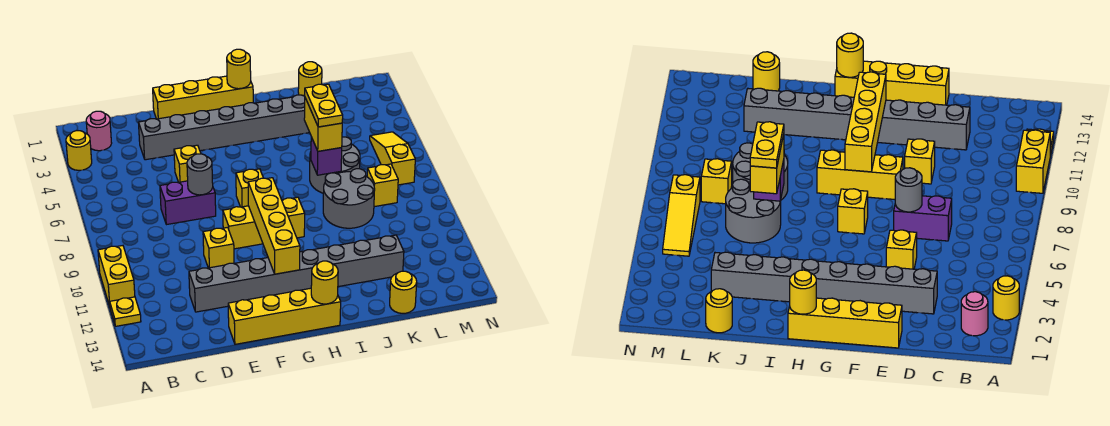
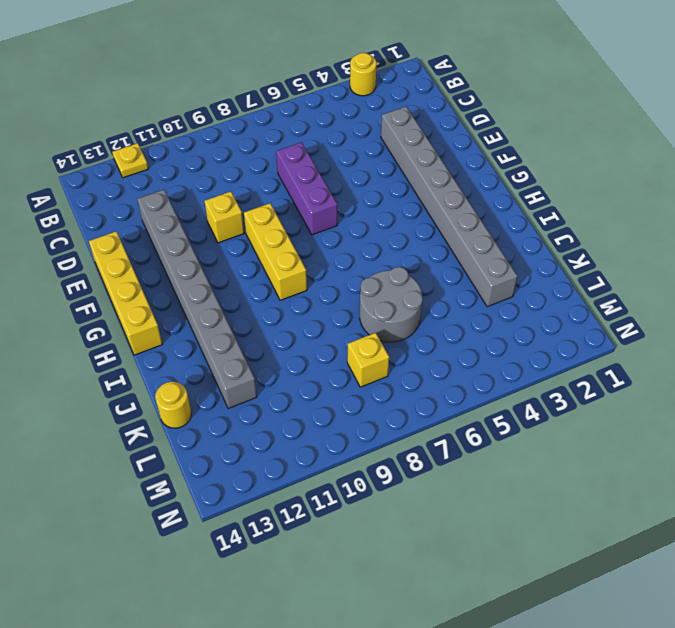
purple 1x3 brick [276,142,337,235] -> purple 1x2 brick [160,181,216,225]
none -> yellow 1x2 brick [98,246,135,306]
none -> pink 1x1 round brick [86,111,112,151]
none -> yellow 1x4 brick [153,76,253,119]

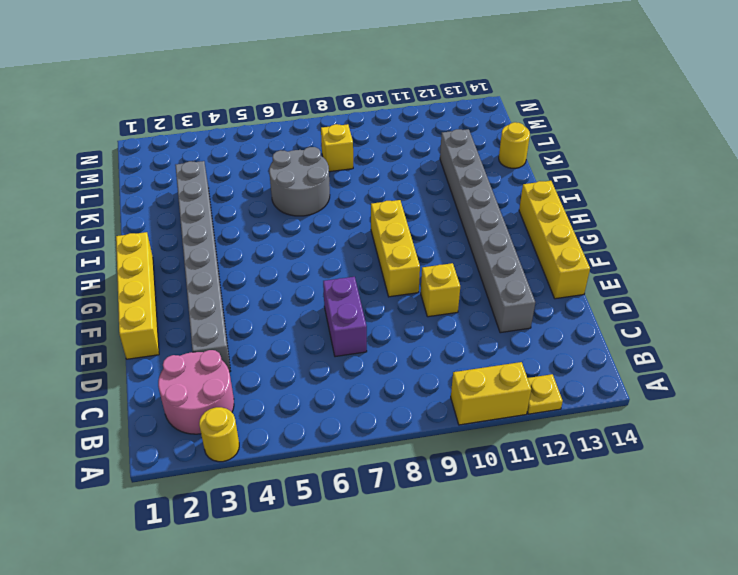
pink 2x2 round brick [158,350,234,434] -> pink 1x1 round brick [86,111,112,151]
none -> yellow 1x1 brick [174,145,201,182]
none -> yellow 1x1 brick [236,169,263,207]
none -> grey 2x2 round brick [323,169,375,228]

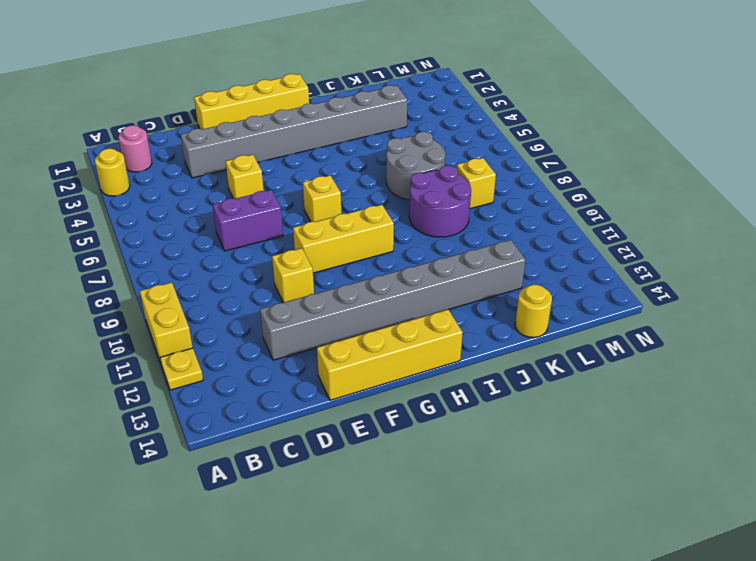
purple 2x2 round brick [409,166,471,237] -> grey 2x2 round brick [323,169,375,228]
none -> yellow 1x1 round brick [298,62,322,95]
none -> yellow 1x3 slope [370,132,415,185]
none -> grey 1x1 round brick [187,154,213,195]

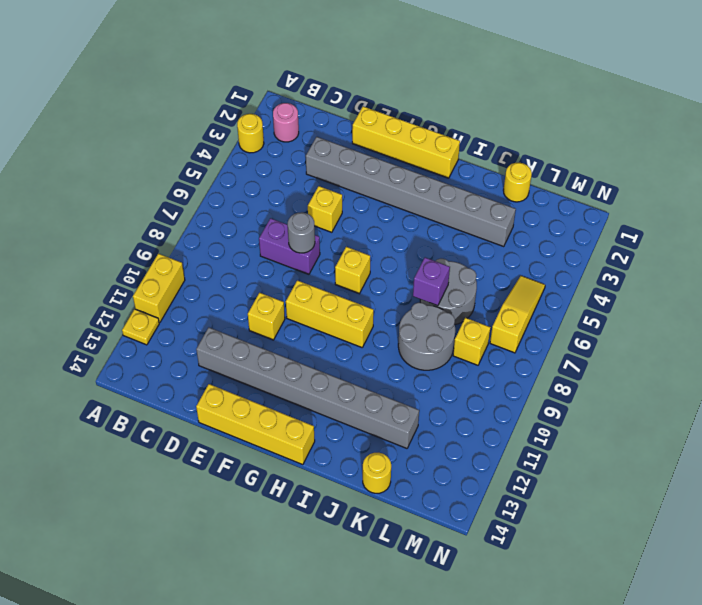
none -> yellow 1x4 brick [248,178,300,274]
none -> yellow 1x1 round brick [227,49,251,89]
none -> yellow 1x1 round brick [311,261,338,304]

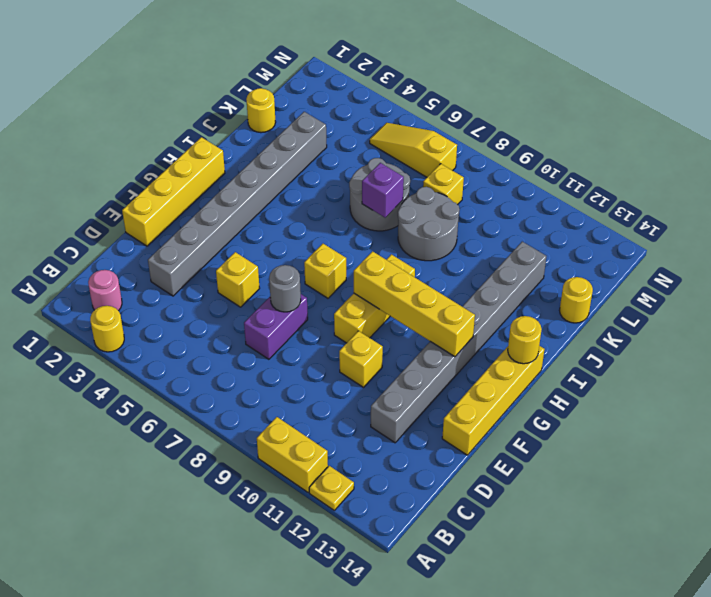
none -> yellow 1x1 round brick [227,49,251,89]
none -> yellow 1x2 brick [304,98,342,151]
none -> yellow 1x2 plate [305,84,343,127]

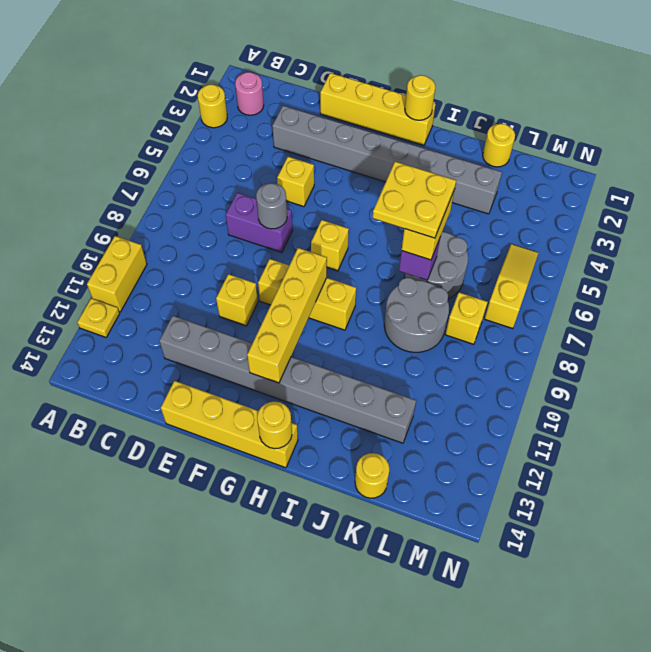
yellow 2x2 plate [373,162,456,238] -> yellow 1x2 plate [305,84,343,127]

